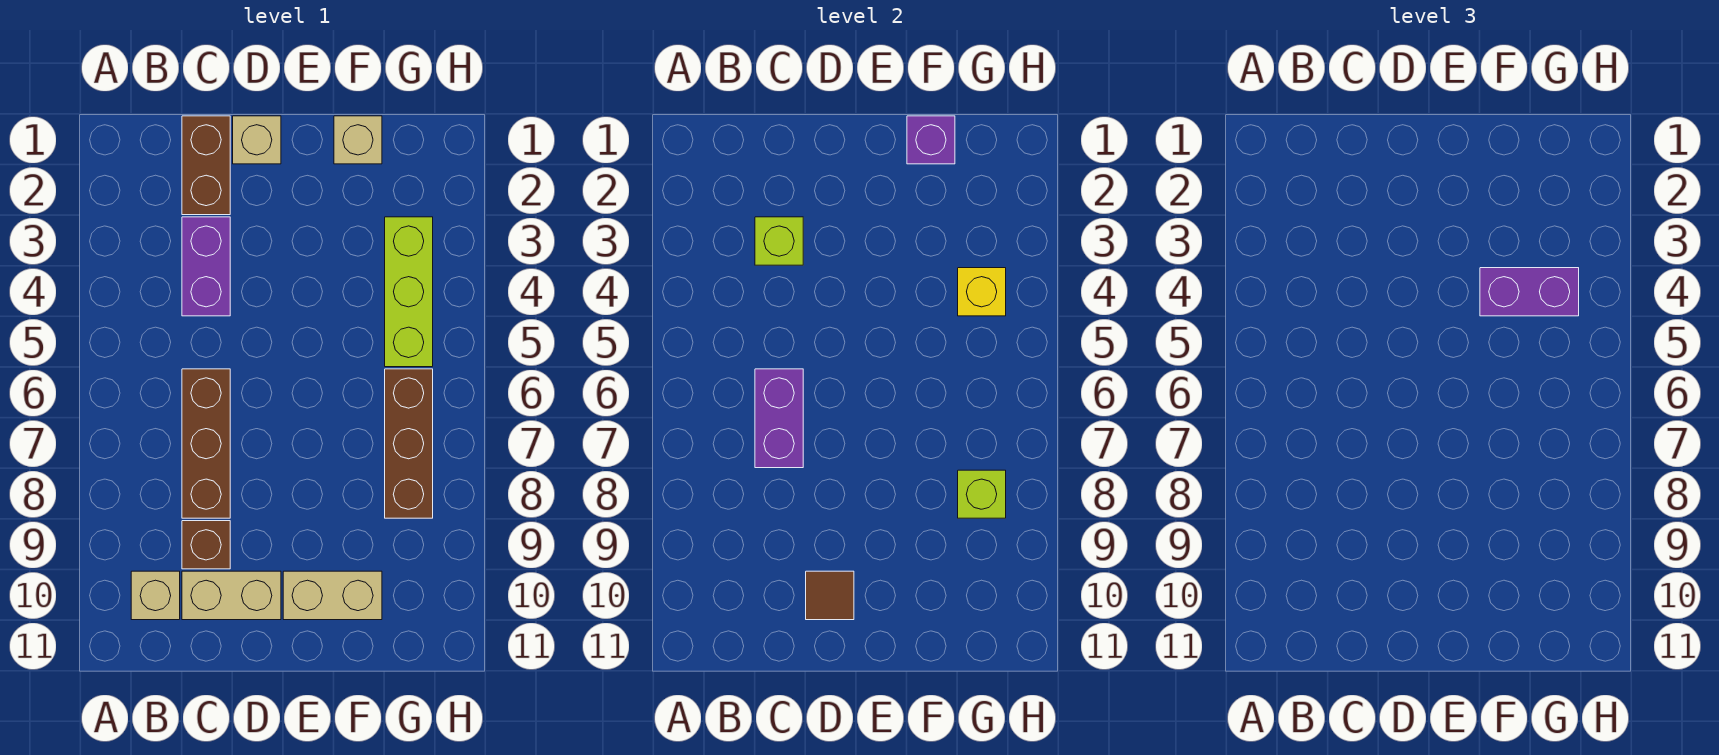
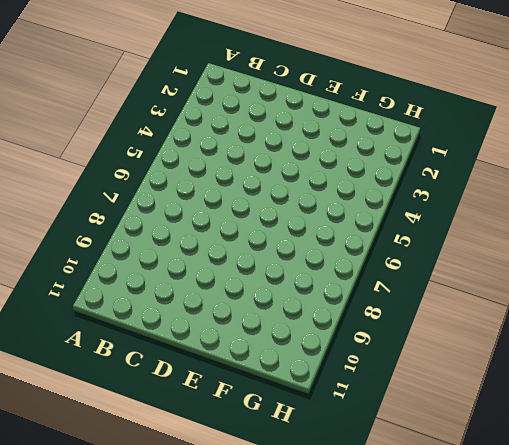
none -> tan 1x1 brick [131,571,180,620]
none -> brown 1x2 brick [182,116,230,215]
none -> purple 1x2 brick [182,217,230,316]

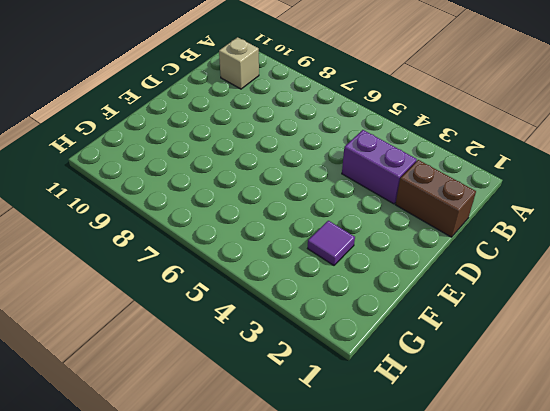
purple 1x1 tile [308,221,355,265] -> none
none -> brown 1x3 brick [182,369,230,518]
none -> brown 1x1 brick [182,521,230,569]
none -> tan 1x2 brick [182,571,281,620]

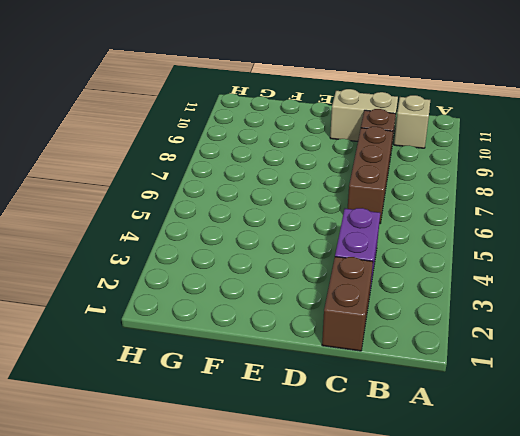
none -> tan 1x1 brick [233,116,281,164]
none -> tan 1x2 brick [283,571,382,620]
none -> tan 1x1 brick [334,116,382,164]

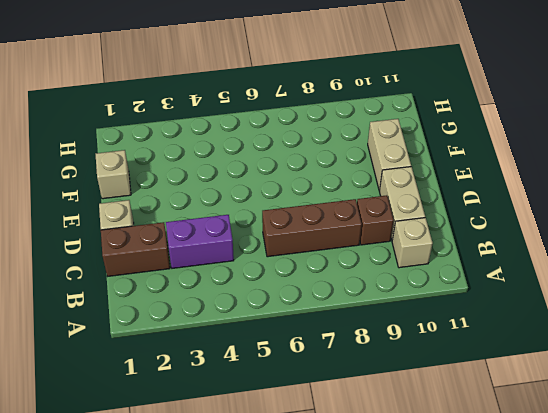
none -> lime 1x3 brick [385,217,433,367]
none -> brown 1x3 brick [385,369,433,518]
none -> lime 1x1 brick [755,217,803,265]

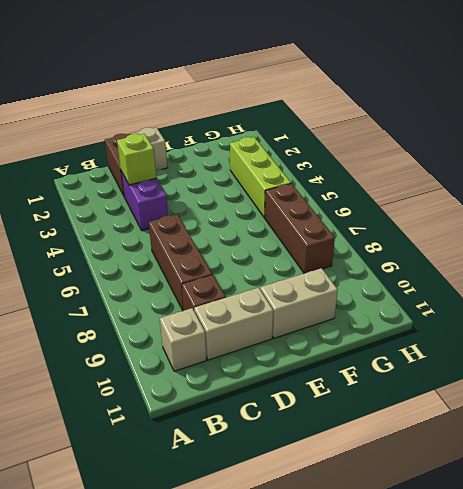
none -> tan 1x1 brick [334,116,382,164]
none -> purple 1x2 brick [755,369,803,468]
none -> brown 1x1 tile [806,571,854,620]

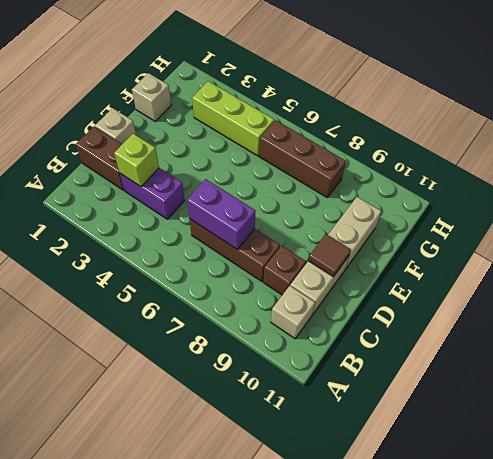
none -> purple 1x1 brick [907,116,955,164]
none -> yellow 1x1 brick [958,268,1006,316]
none -> lime 1x1 brick [958,470,1006,518]

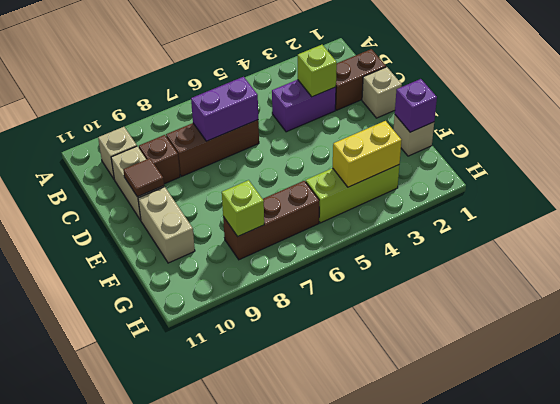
yellow 1x2 brick [333,121,401,187] -> yellow 1x1 brick [958,268,1006,316]
none -> purple 1x2 brick [1480,268,1579,316]

